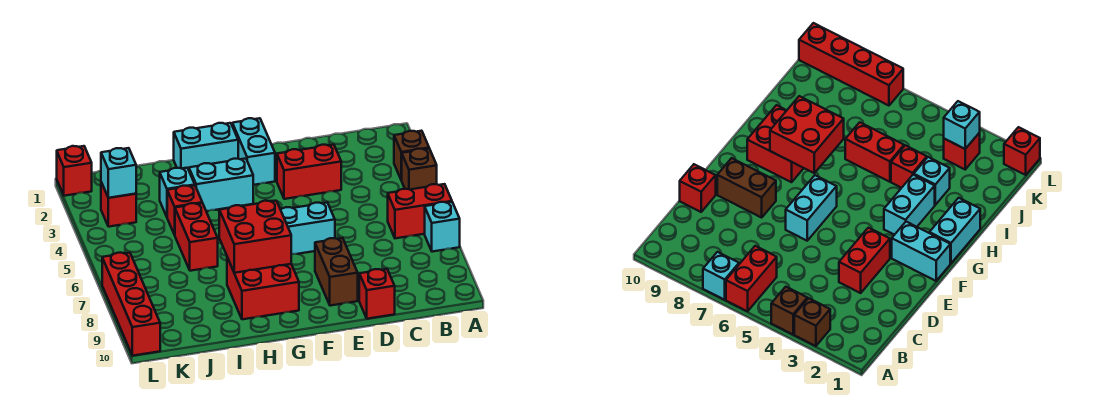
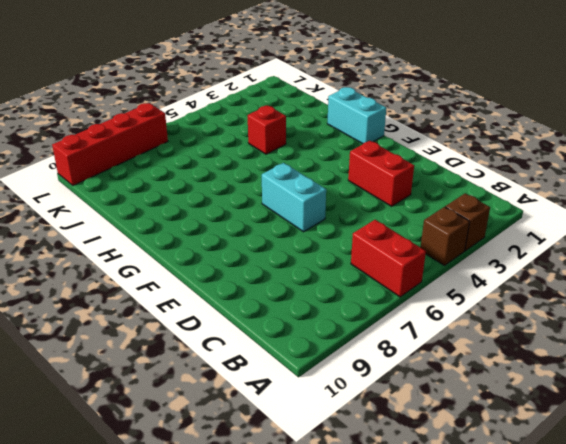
none -> cyan 1x1 brick [425,202,460,252]
none -> red 1x1 brick [359,269,395,319]
none -> brown 1x2 brick [315,238,358,306]

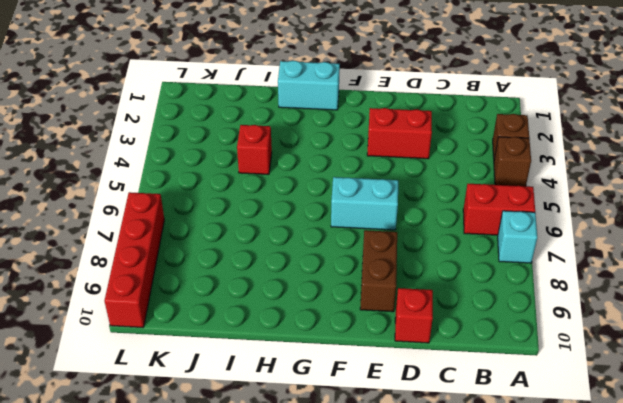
none -> cyan 1x2 brick [232,118,275,185]
none -> cyan 1x2 brick [189,159,253,211]
none -> red 2x2 brick [227,257,299,319]

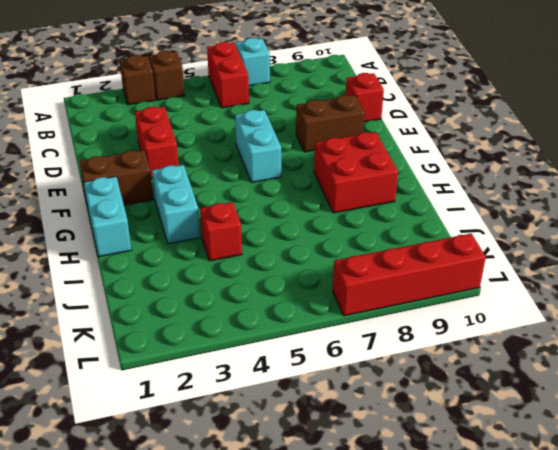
brown 1x2 brick [79,150,153,205] -> cyan 1x2 brick [232,118,275,185]
none -> cyan 1x1 brick [160,168,195,217]
none -> red 1x2 brick [175,203,218,271]
none -> red 1x1 brick [101,182,136,227]

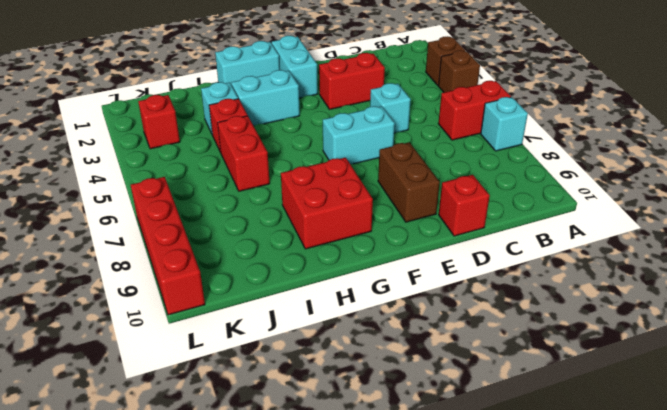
cyan 1x1 brick [370,83,411,133] -> cyan 1x1 brick moved to [101,148,136,198]
none -> red 1x1 brick [57,146,92,196]
none -> red 2x2 brick [219,201,291,273]

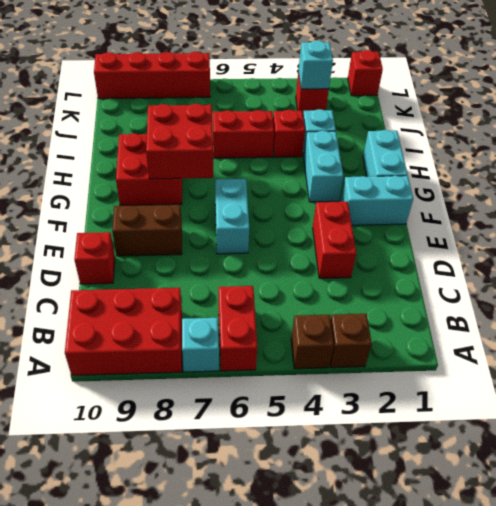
red 2x3 brick [65,288,182,375] -> none

